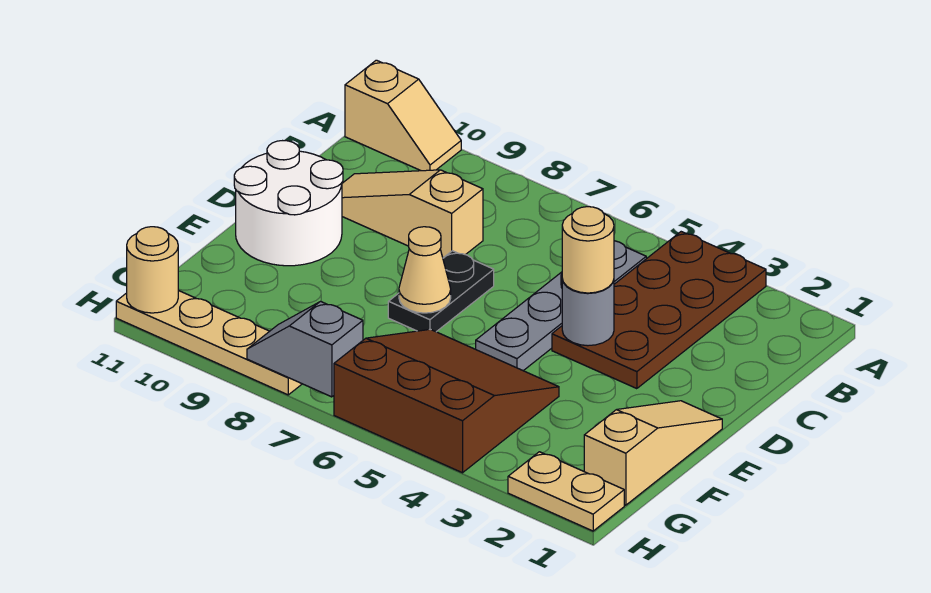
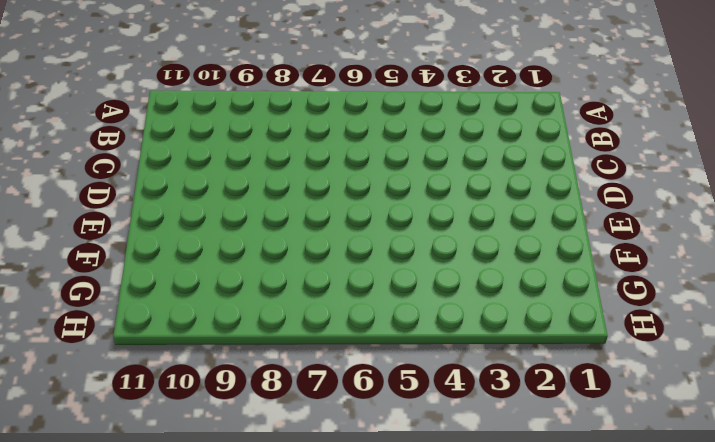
none -> brown 2x4 plate [552,232,766,389]
none -> tan 1x2 slope [345,60,461,171]
none -> grey 1x4 plate [476,241,646,371]

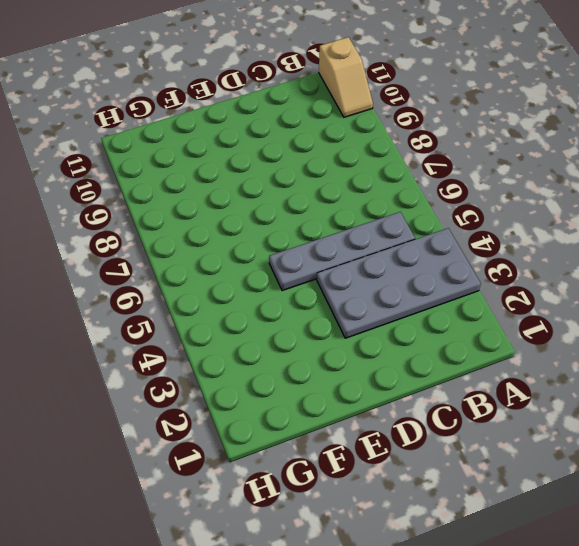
grey 2x4 plate [317,228,481,338] -> brown 2x4 plate [552,232,766,389]
none -> tan 1x3 slope [342,170,483,258]
none -> black 1x2 plate [388,251,494,332]
none -> white 2x2 round brick [234,141,343,266]

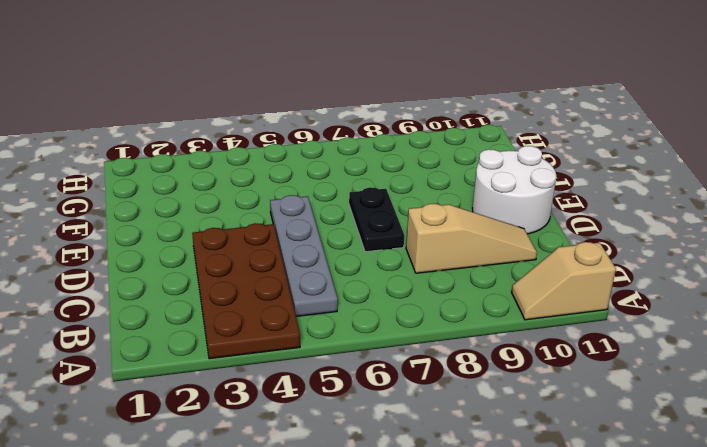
none -> tan 1x3 slope [584,401,722,505]
none -> brown 3x3 slope [334,329,559,473]
none -> tan 1x2 plate [508,452,624,531]

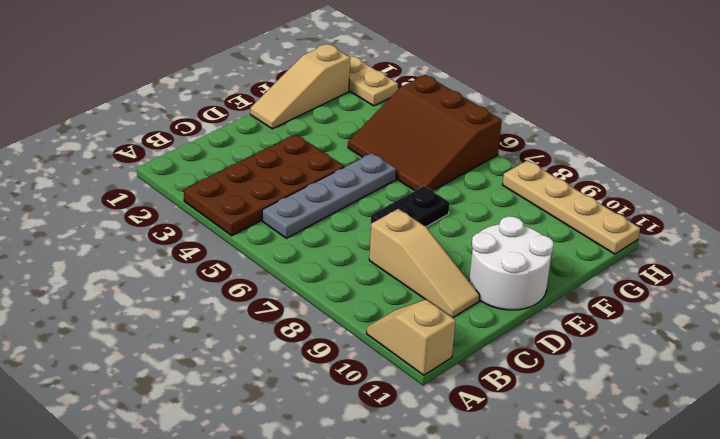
none -> grey 1x1 round brick [562,279,614,346]
none -> tan 1x1 cone [399,227,451,313]
none -> grey 1x2 slope [247,302,363,397]

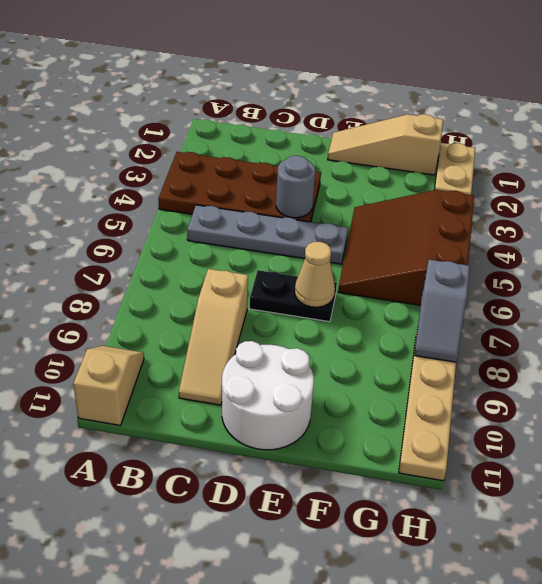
none -> tan 1x1 round brick [127,227,178,313]
none -> tan 1x1 round brick [562,207,614,293]

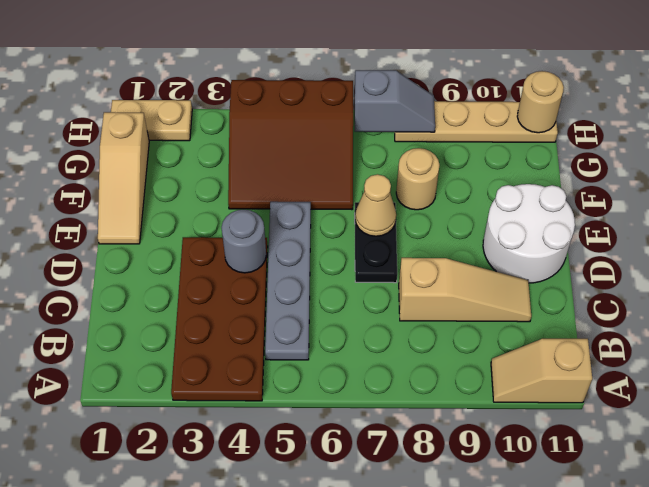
tan 1x1 round brick [396,148,439,210] -> tan 1x1 round brick moved to [562,207,614,293]

